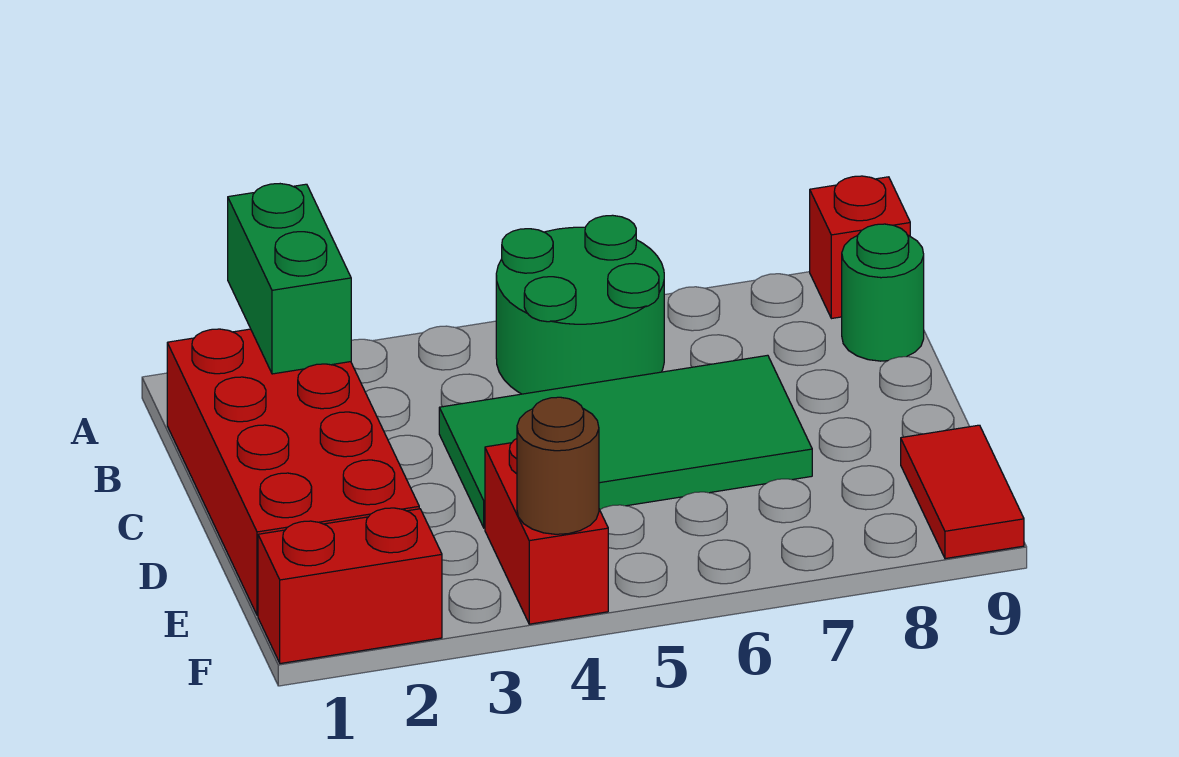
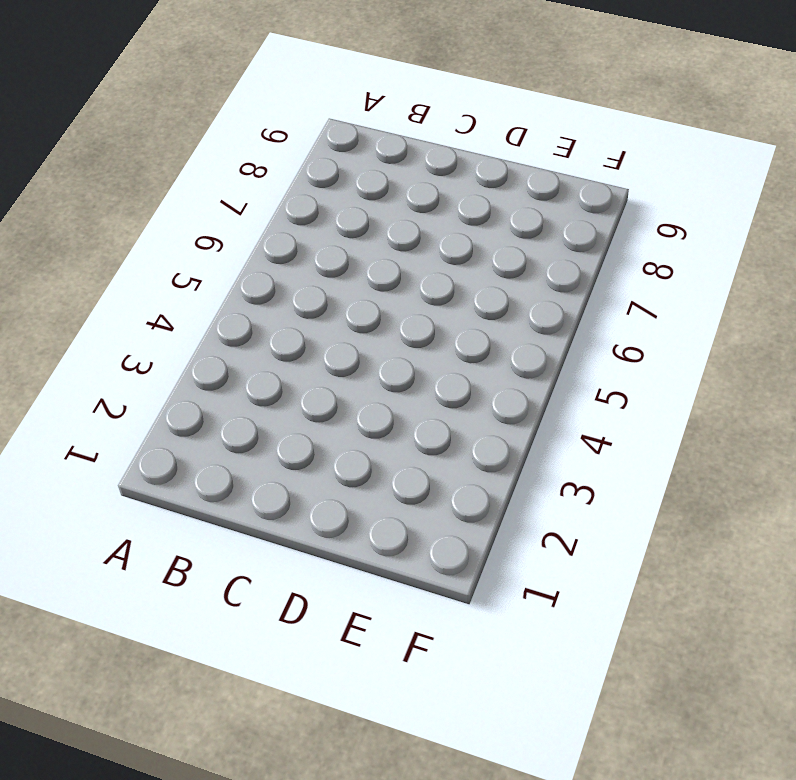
none -> green 2x2 round brick [496,215,664,394]
none -> red 1x1 brick [810,176,910,319]

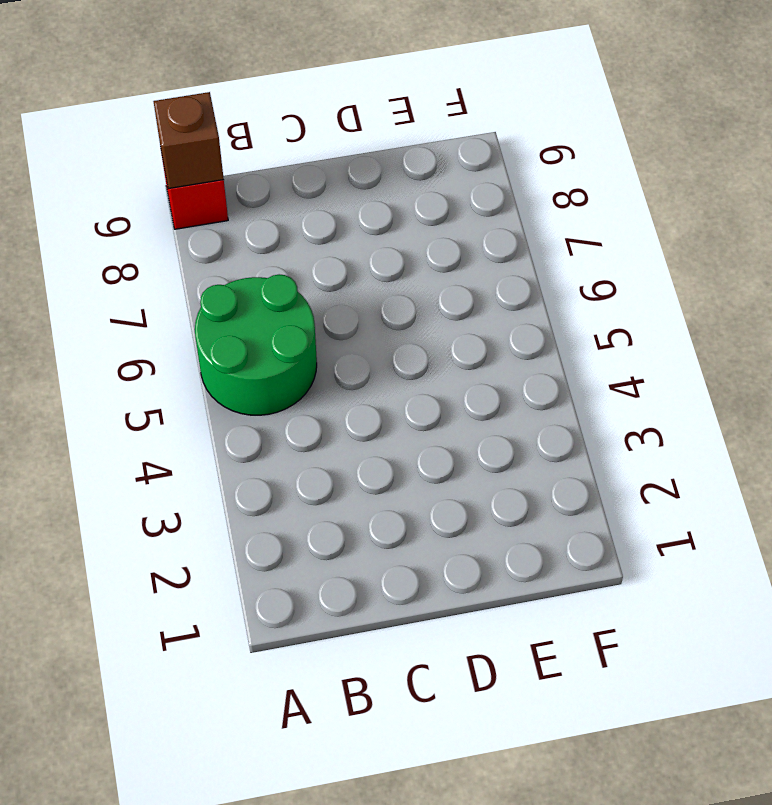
brown 1x1 brick [153,92,224,189] -> none
none -> red 2x4 brick [167,329,419,616]
none -> green 1x1 round brick [842,224,924,361]

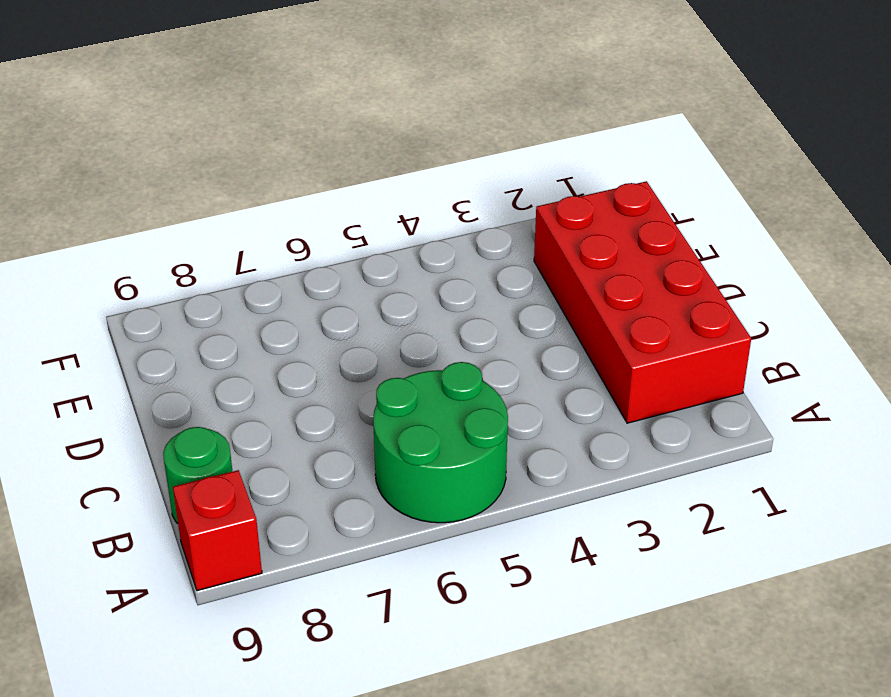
none -> green 2x4 tile [439,355,812,528]
none -> red 1x2 brick [485,439,608,624]

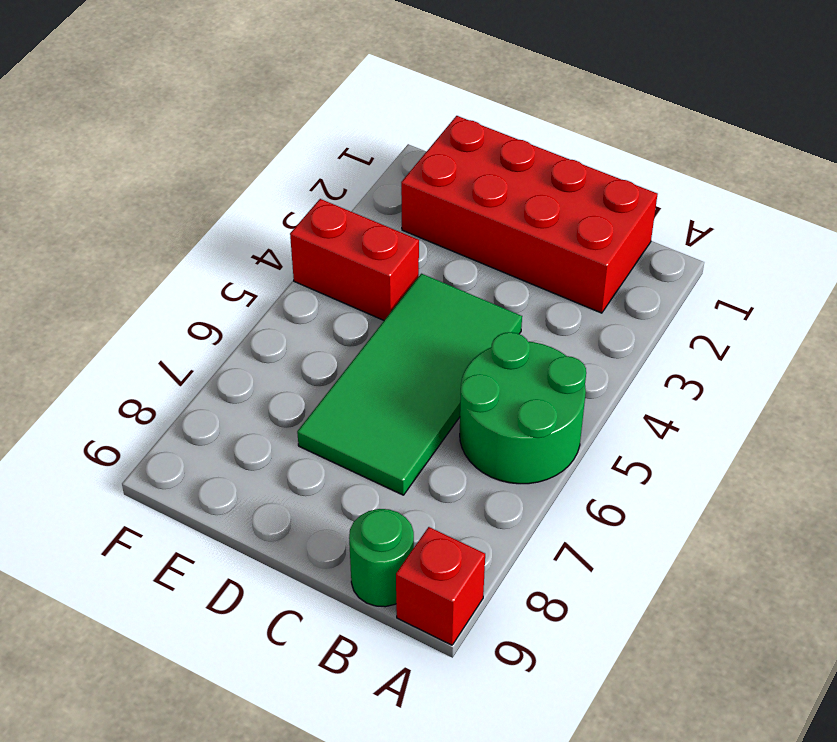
none -> red 1x2 tile [901,425,1024,559]
none -> red 1x2 brick [258,508,442,664]

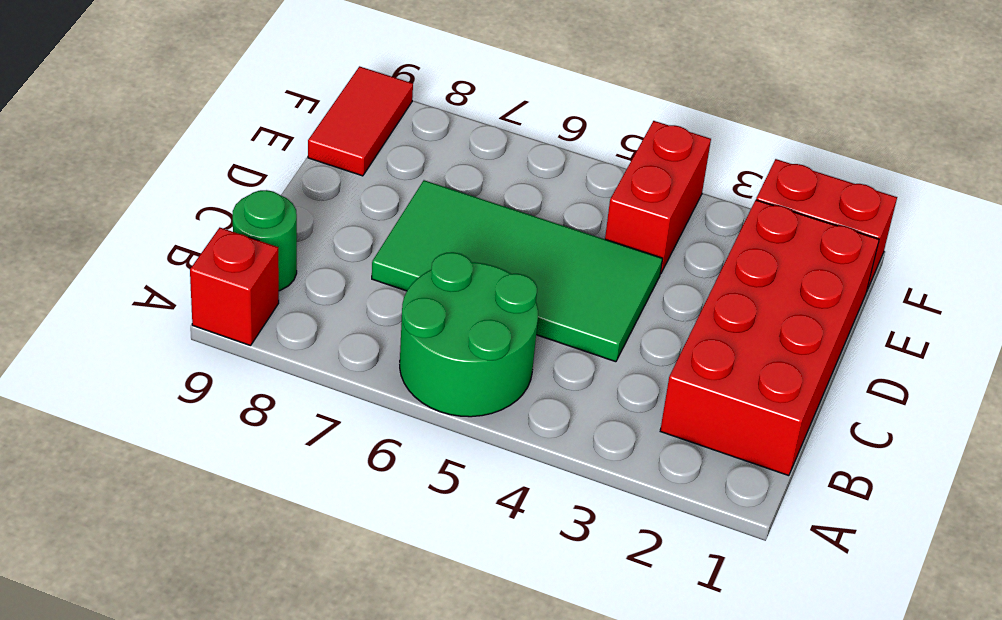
none -> green 1x2 brick [228,184,351,374]
none -> brown 1x1 round brick [517,397,599,534]

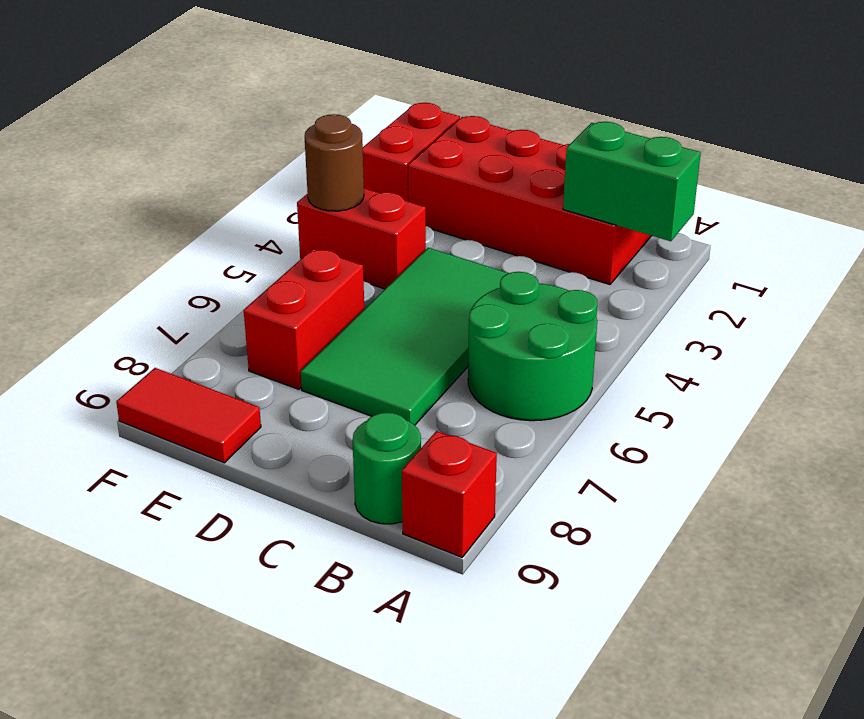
red 1x2 brick [244,249,364,389] -> none

